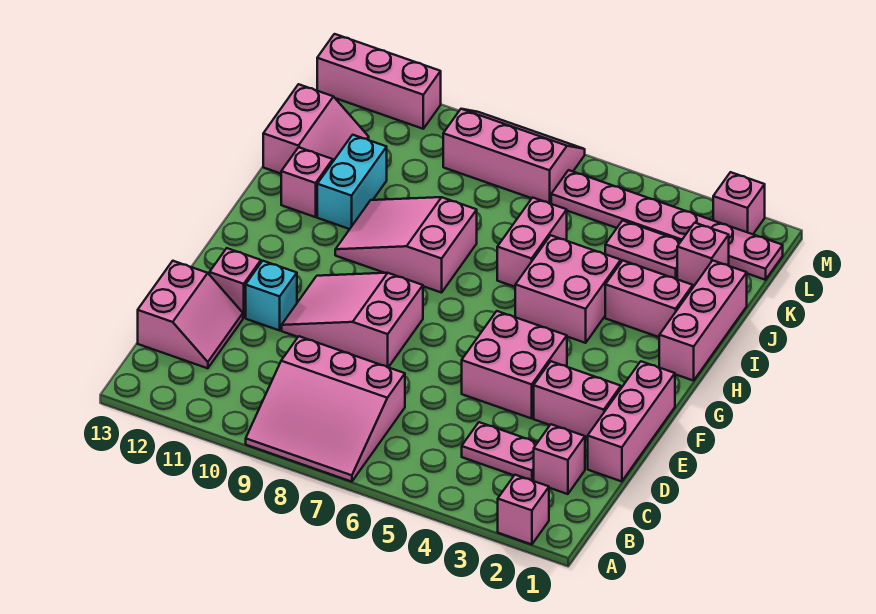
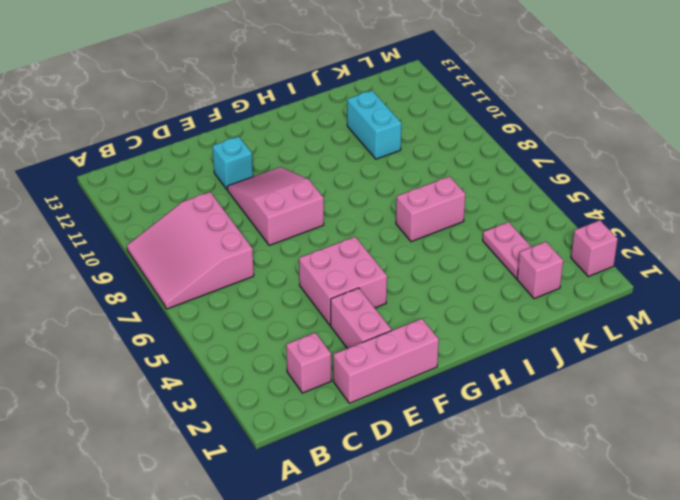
cyan 1x2 brick [347,91,401,159] -> cyan 1x2 brick turned to [317,135,387,229]
none -> pink 1x1 brick [498,475,549,545]
none -> pink 1x2 plate [462,422,537,481]
none -> pink 2x2 slope [138,261,243,368]

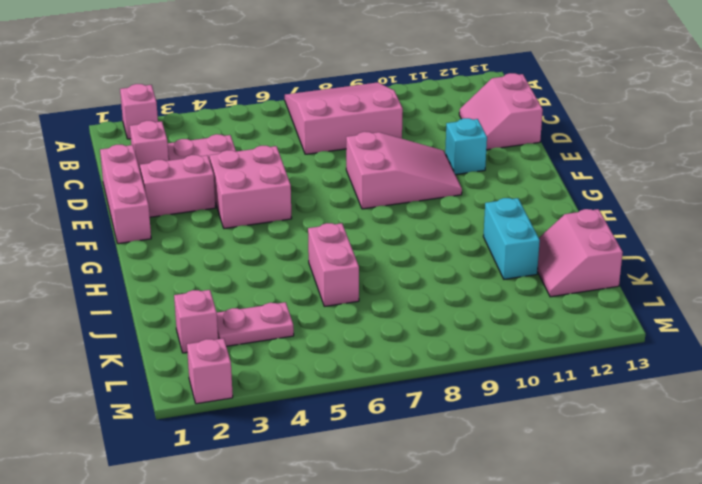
none -> pink 1x1 brick [210,248,261,318]
none -> pink 1x3 brick [659,260,747,381]
none -> pink 2x2 brick [515,235,621,343]

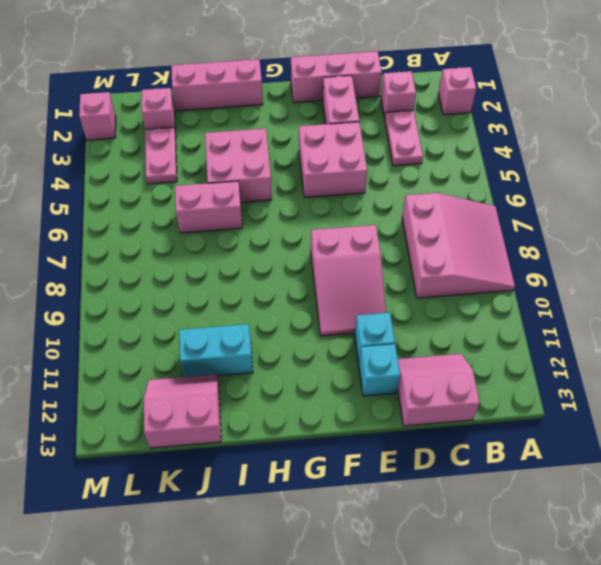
cyan 1x1 brick [359,344,400,396] -> pink 1x1 brick [210,248,261,318]
none -> pink 2x3 slope [335,197,477,293]
none -> pink 1x2 brick [605,261,693,337]
none -> pink 1x1 brick [281,147,333,217]

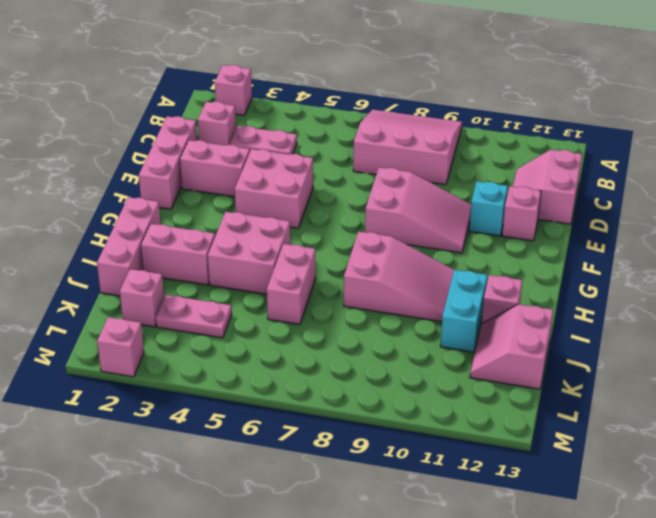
none -> pink 1x6 plate [551,170,783,280]
none -> pink 2x3 slope [443,109,585,203]
none -> pink 1x3 brick [317,34,441,129]

